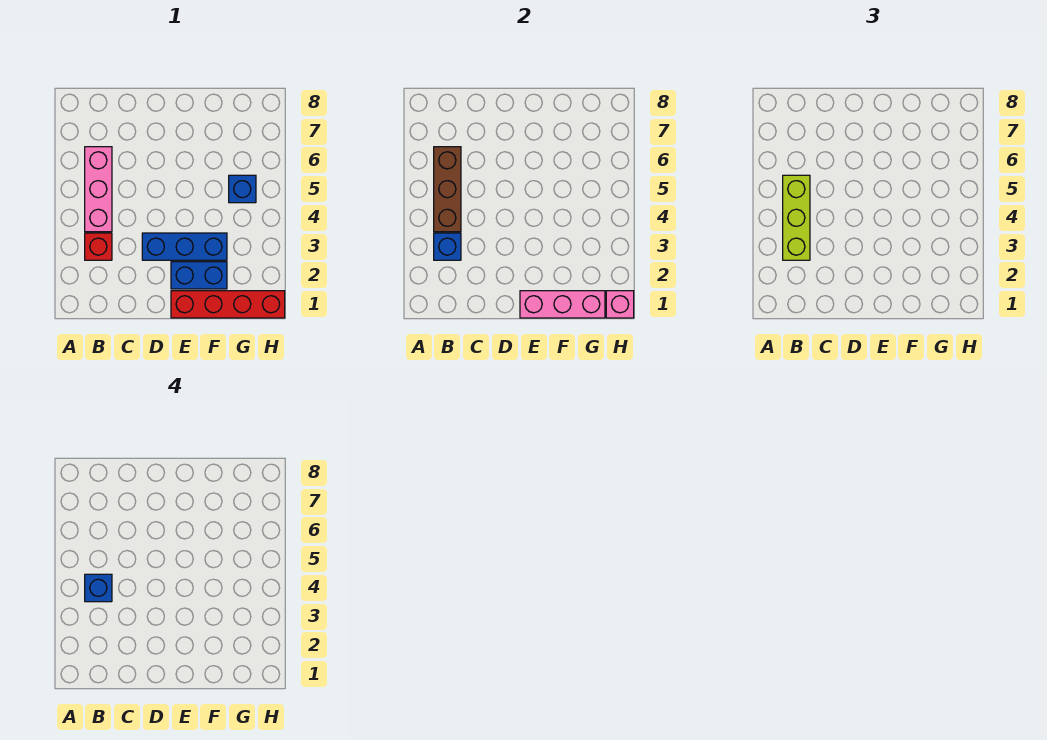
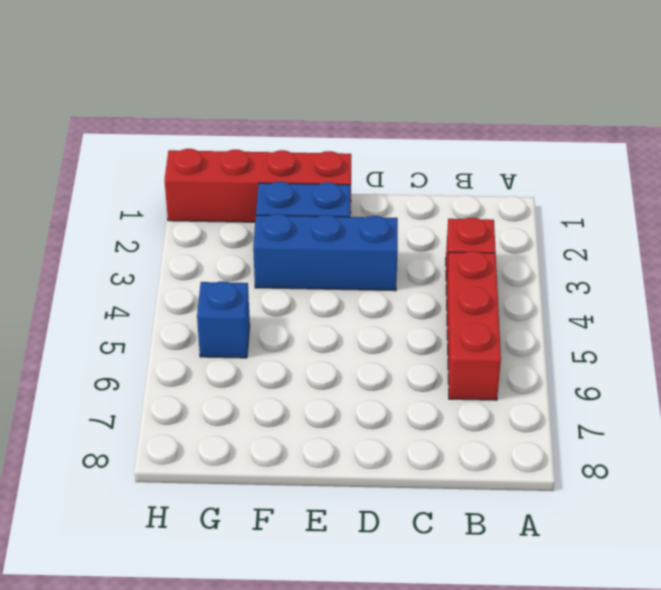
red 1x3 brick [446,251,501,400] -> pink 1x3 brick [85,147,112,232]
none -> blue 1x1 brick [434,233,461,260]
none -> brown 1x3 brick [434,147,461,232]
none -> pink 1x3 brick [520,291,605,318]

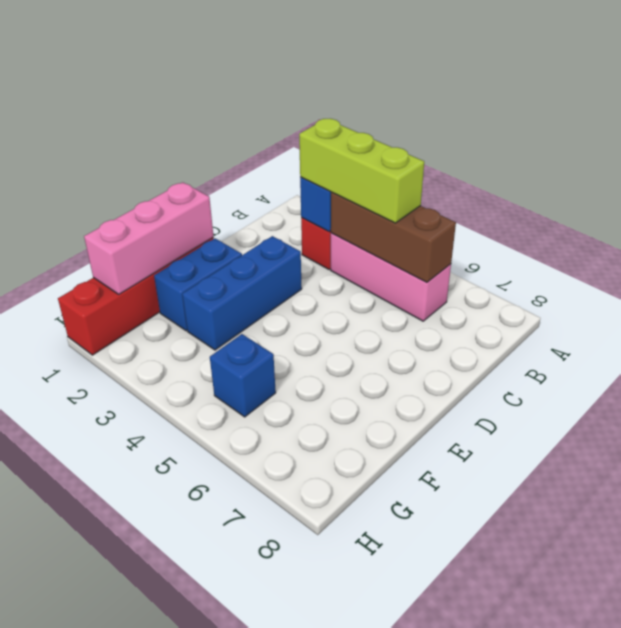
none -> pink 1x1 brick [606,291,634,318]
none -> blue 1x1 brick [85,574,112,602]

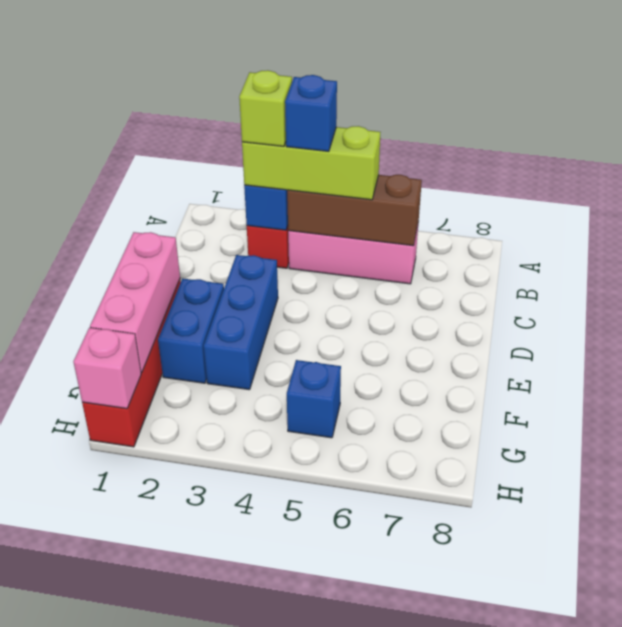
lime 1x1 brick [239,70,292,146] -> none

